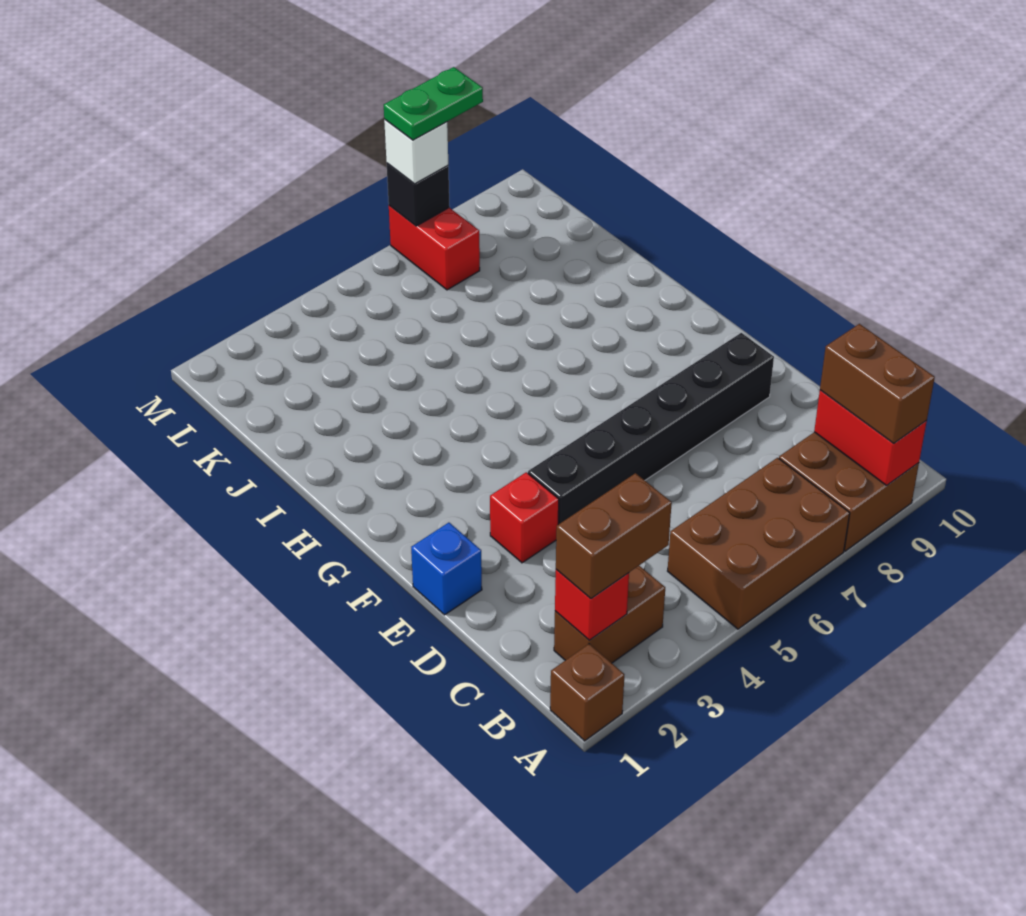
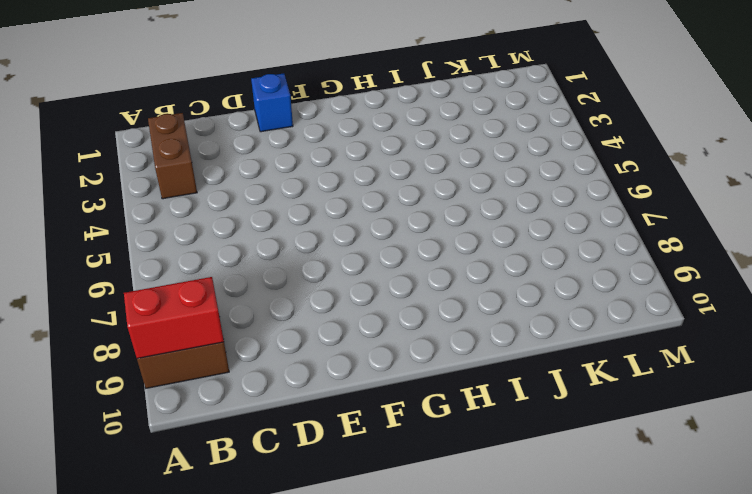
none -> brown 1x1 brick [550,644,624,741]
none -> brown 2x3 brick [668,458,850,629]
none -> red 1x1 brick [490,472,559,563]

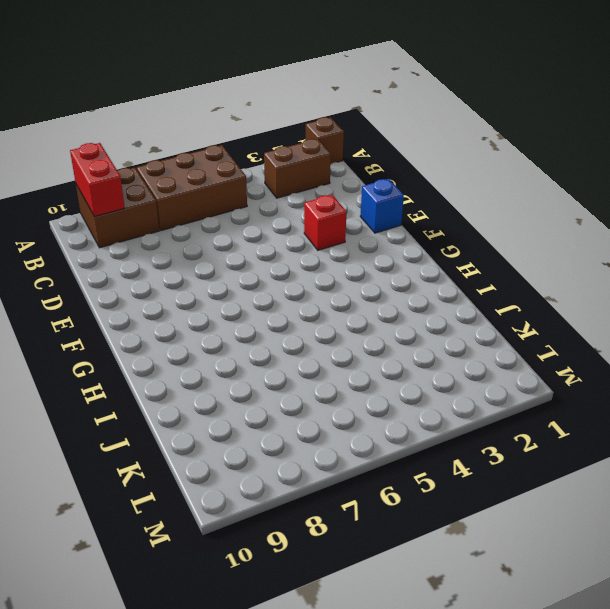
none -> black 1x6 brick [528,333,774,524]
none -> red 1x2 brick [389,205,480,290]
none -> red 1x1 brick [555,570,629,640]

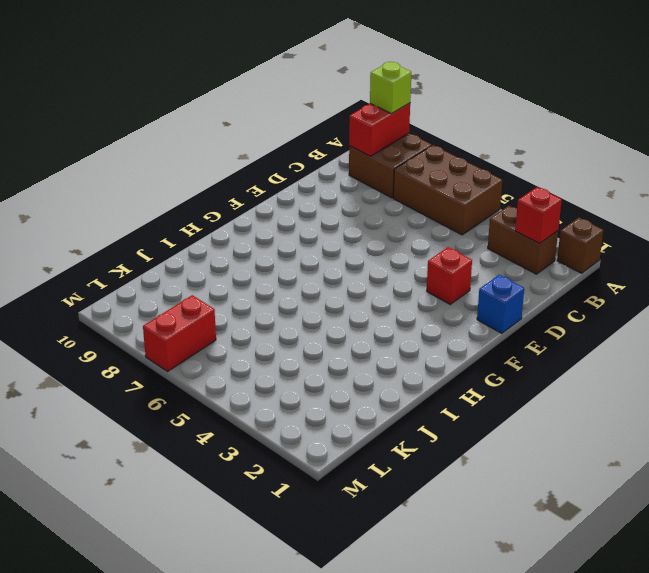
lime 1x1 brick [370,62,411,114] -> brown 1x2 brick [820,324,935,443]
none -> black 1x6 brick [528,333,774,524]
none -> black 1x1 brick [387,163,450,226]
none -> brown 1x2 brick [556,473,672,598]

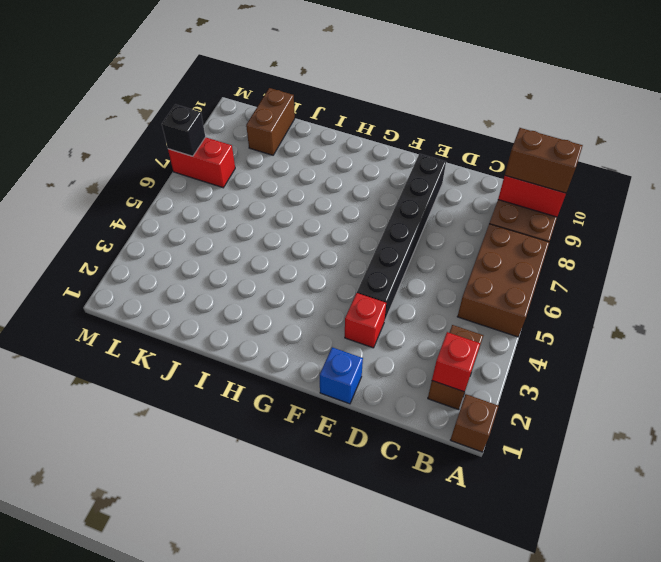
brown 1x2 brick [246,88,295,155] -> brown 1x2 brick moved to [556,473,672,598]
none -> white 1x1 brick [384,120,448,184]
none -> green 1x2 plate [384,67,483,140]

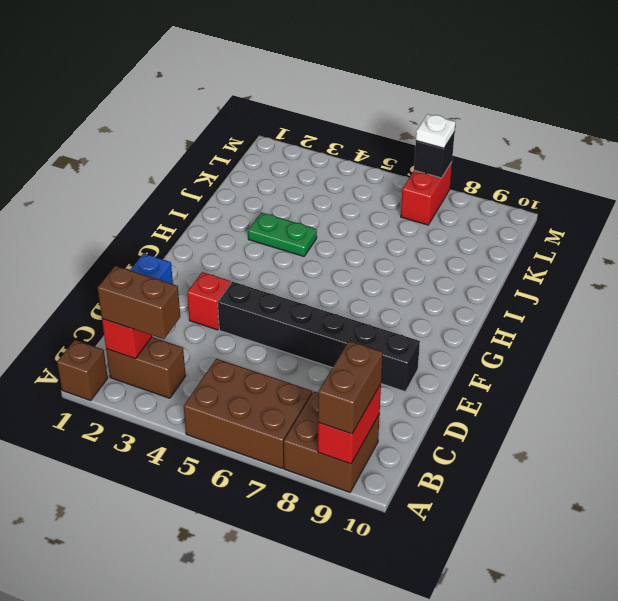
green 1x2 plate [248,213,317,256] -> green 1x2 plate moved to [384,67,483,140]
white 1x1 plate [416,114,455,148] -> white 1x1 brick [384,120,448,184]

